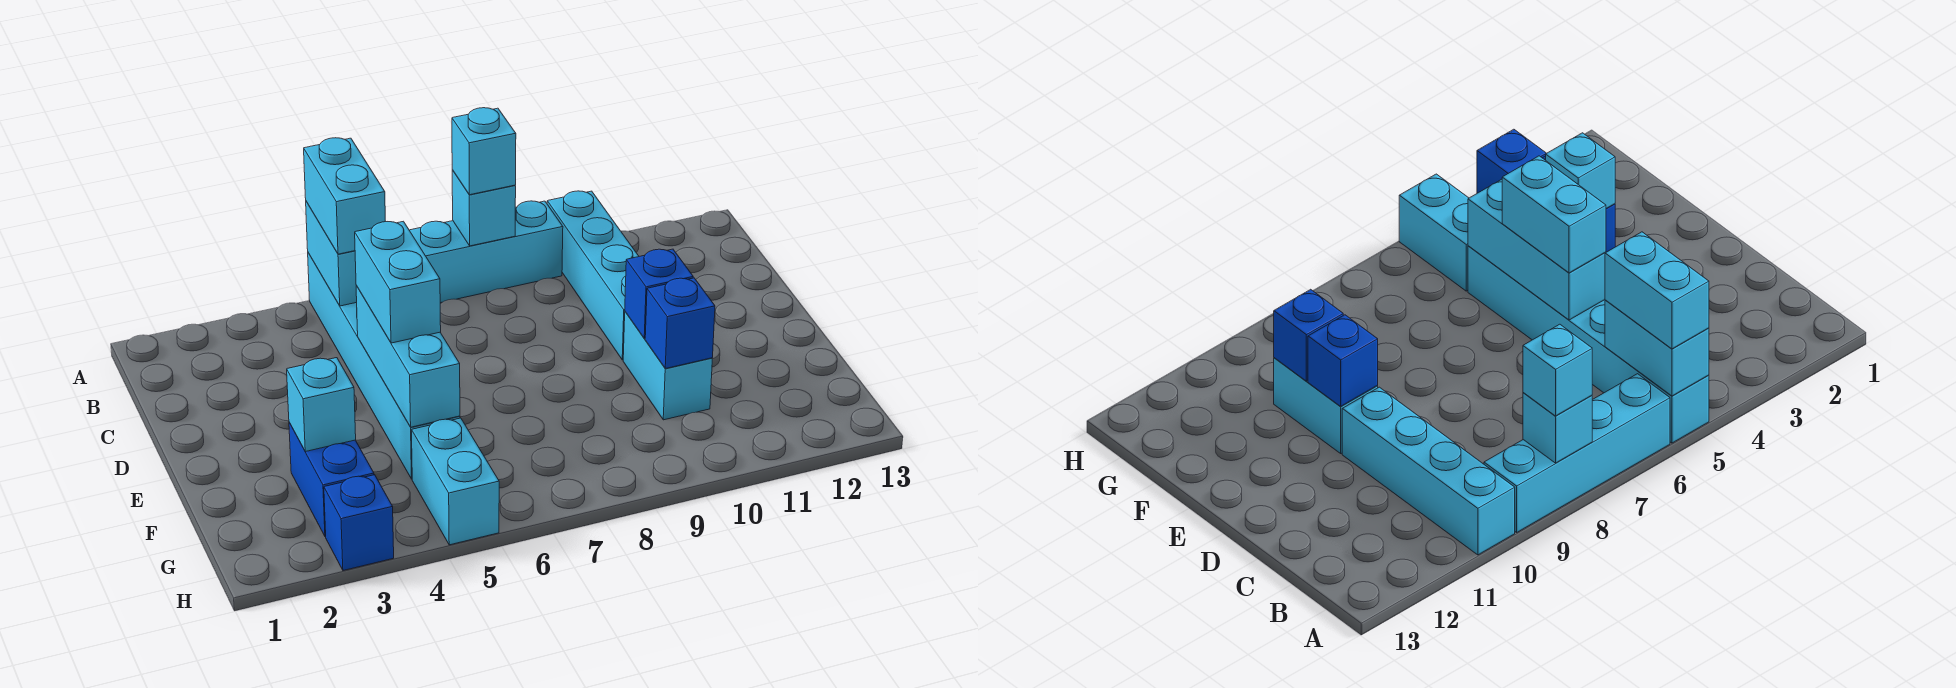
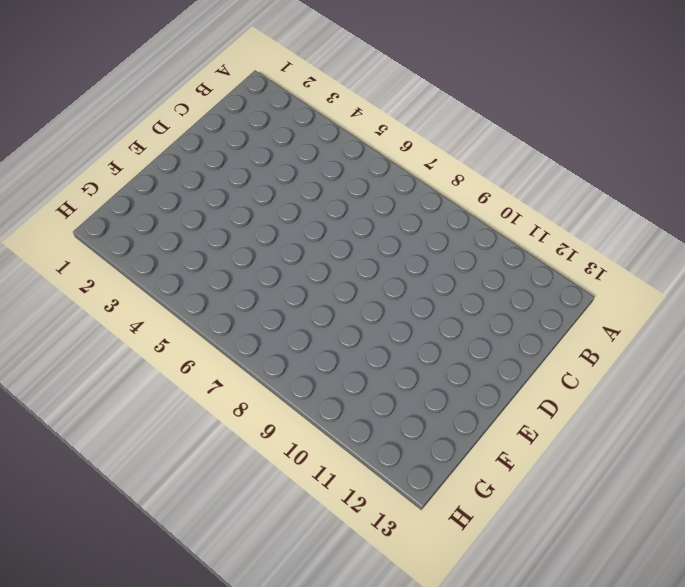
none -> cyan 1x6 brick [308,253,460,479]
none -> cyan 1x4 brick [409,201,563,303]
none -> cyan 1x4 brick [547,191,639,360]

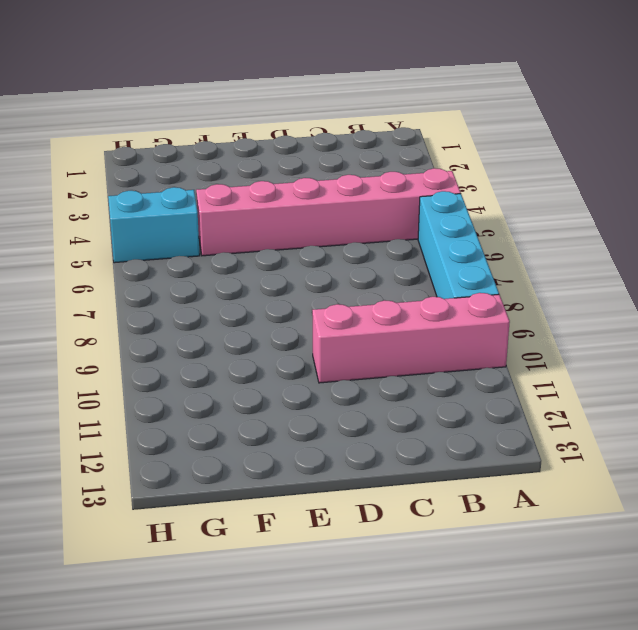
pink 1x6 brick [196,168,461,256] -> cyan 1x6 brick [308,253,460,479]
pink 1x4 brick [312,293,510,383] -> cyan 1x4 brick [547,191,639,360]
none -> cyan 1x2 brick [623,312,712,420]
none -> blue 1x2 brick [289,423,374,537]
none -> blue 1x1 brick [324,475,394,571]

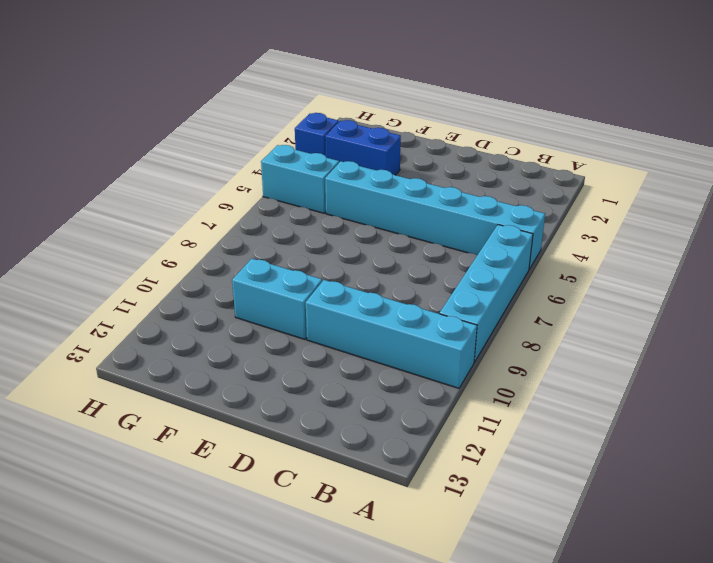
none -> cyan 1x2 brick [306,202,357,306]
none -> cyan 1x1 brick [452,170,516,246]
none -> cyan 1x3 brick [356,286,460,427]

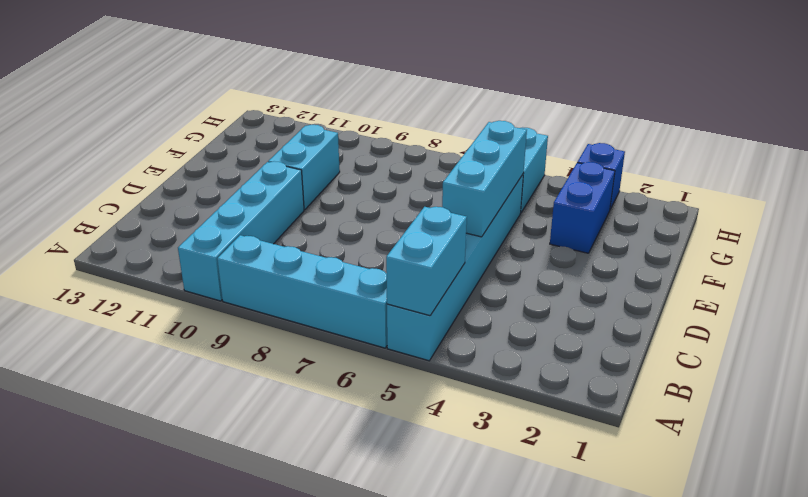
none -> cyan 1x1 brick [452,170,516,246]
none -> blue 1x1 brick [625,249,693,339]
none -> cyan 1x1 brick [287,358,356,452]

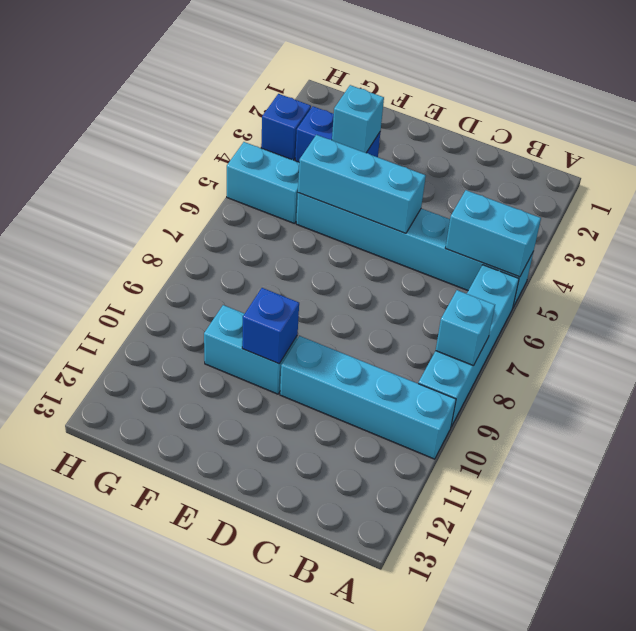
none -> blue 1x1 brick [645,278,715,369]
none -> cyan 1x2 brick [304,138,386,254]
none -> cyan 1x1 brick [452,108,516,195]

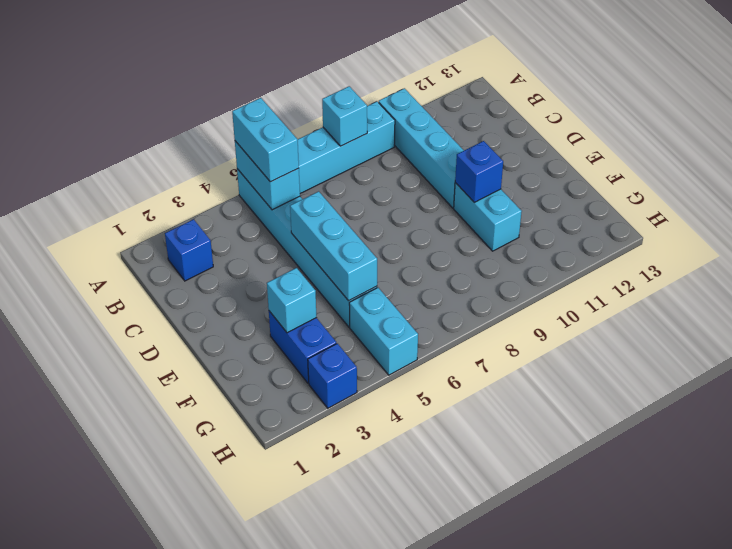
blue 1x1 brick [165,219,213,281] -> blue 1x1 brick moved to [645,278,715,369]
none -> cyan 1x1 brick [452,108,516,195]
none -> cyan 1x2 brick [355,221,441,343]

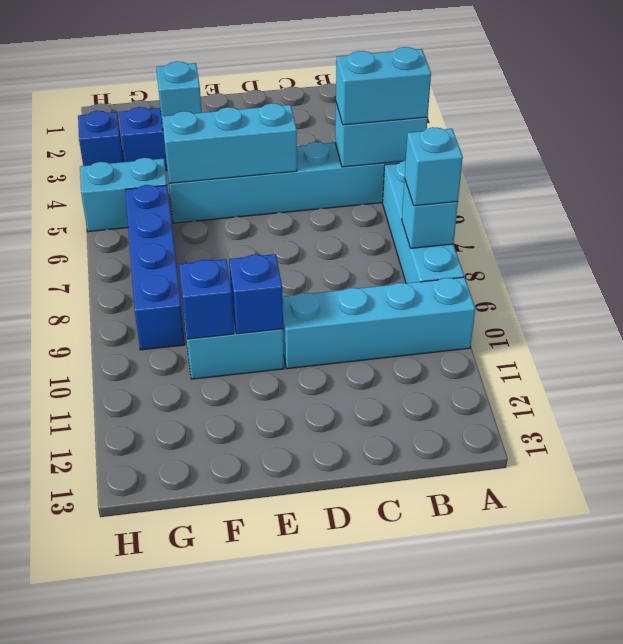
blue 1x4 brick [125,185,185,350] -> none
none -> cyan 1x2 brick [355,221,441,343]

